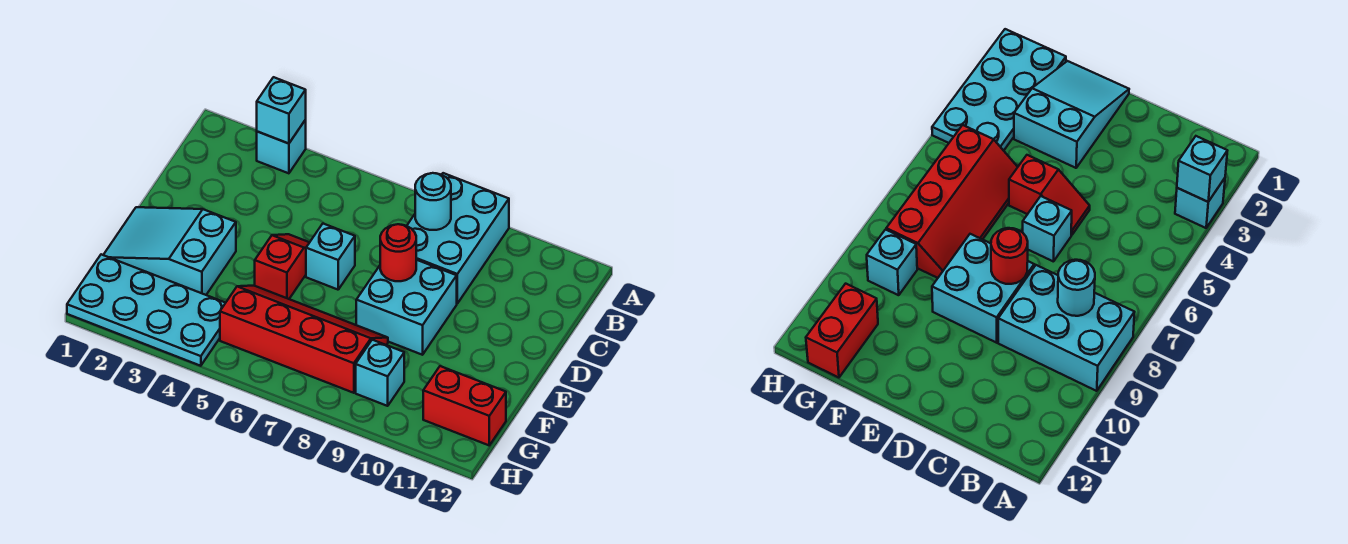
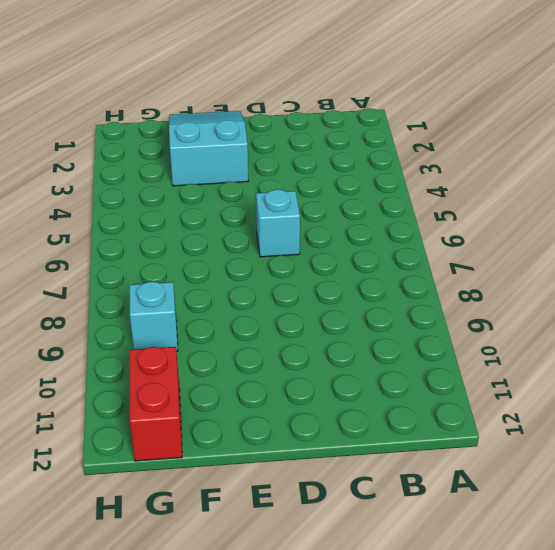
none -> cyan 1x1 brick [257,120,306,173]
none -> cyan 2x3 brick [407,173,509,303]
none -> red 1x2 slope [255,234,310,299]

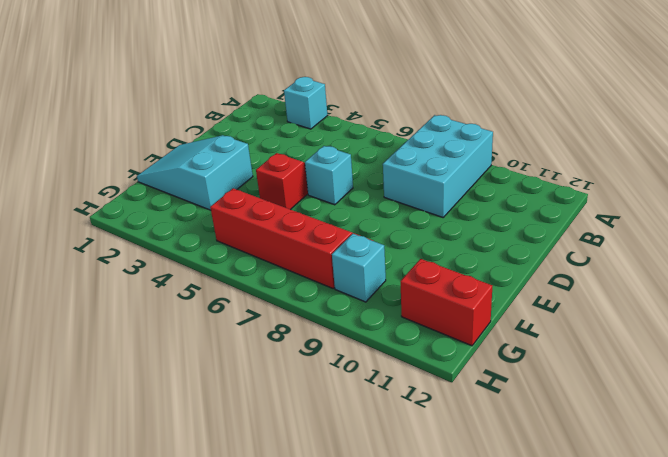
none -> cyan 2x2 brick [356,260,457,355]
none -> cyan 2x4 plate [67,254,225,366]
none -> cyan 1x1 brick [257,77,306,144]

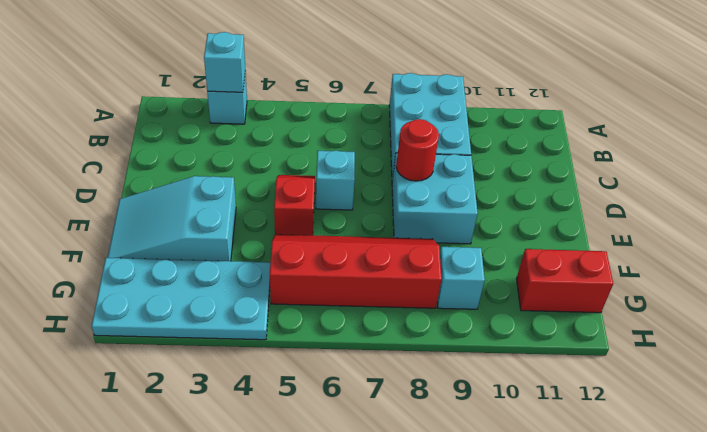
none -> cyan 1x1 round brick [415,173,451,230]

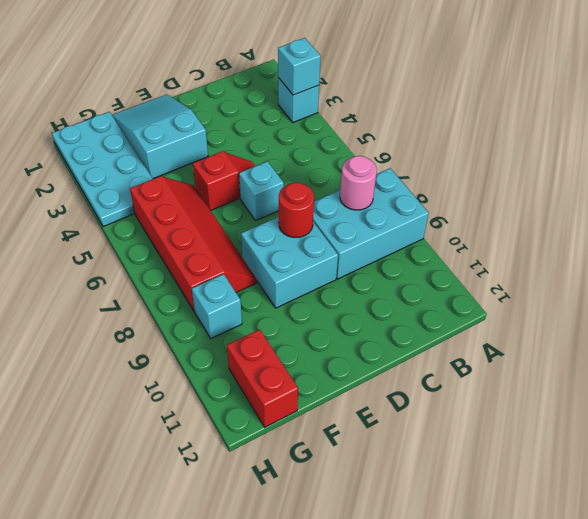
pink 1x1 round brick [340,156,377,210] -> cyan 1x1 round brick [415,173,451,230]

